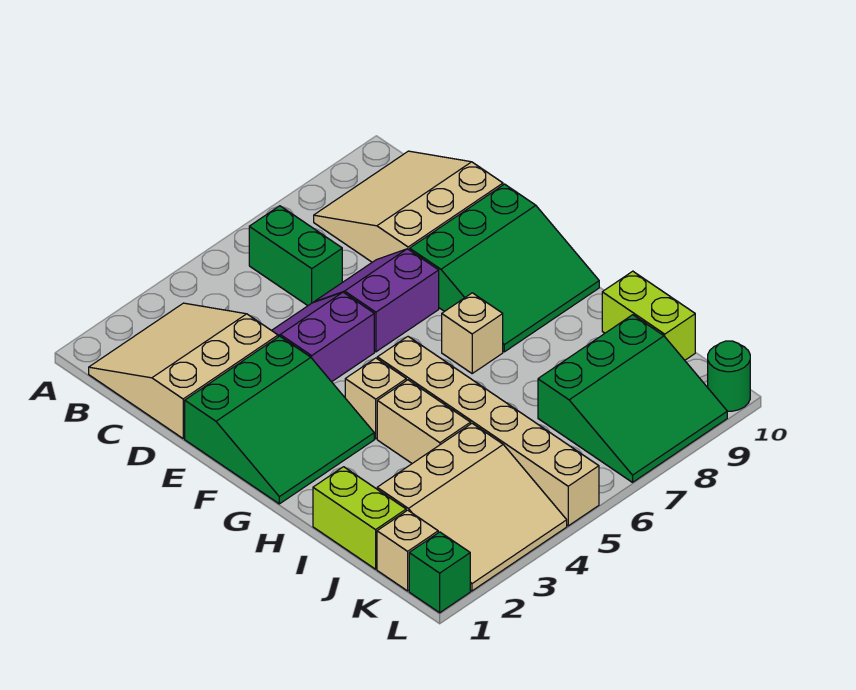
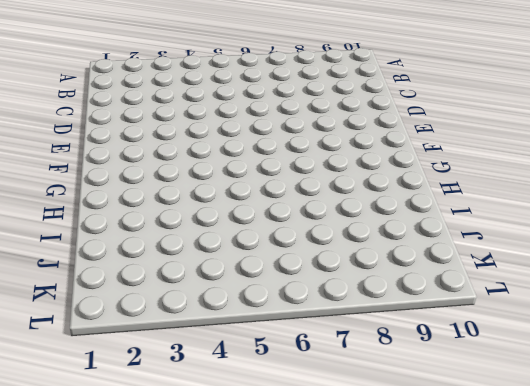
none -> tan 3x3 slope [89,303,278,438]
none -> green 1x2 brick [249,206,342,306]
none -> tan 3x3 slope [314,151,503,262]

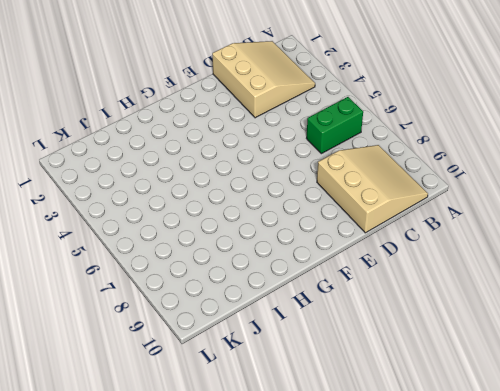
none -> purple 2x2 slope [272,292,374,382]
none -> purple 2x2 slope [315,249,439,352]
none -> green 3x3 slope [185,336,374,504]

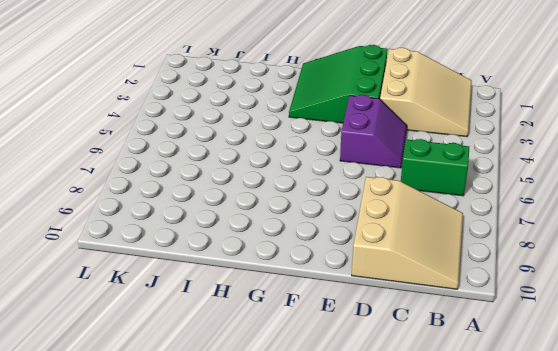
none -> purple 2x2 slope [315,249,439,352]
none -> green 3x3 slope [410,184,599,352]
none -> tan 1x1 brick [345,358,406,439]

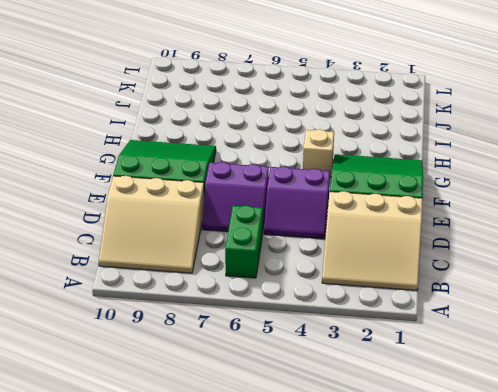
none -> tan 1x6 brick [377,337,599,526]
none -> tan 1x1 brick [442,293,503,373]
none -> tan 1x2 brick [377,380,471,463]

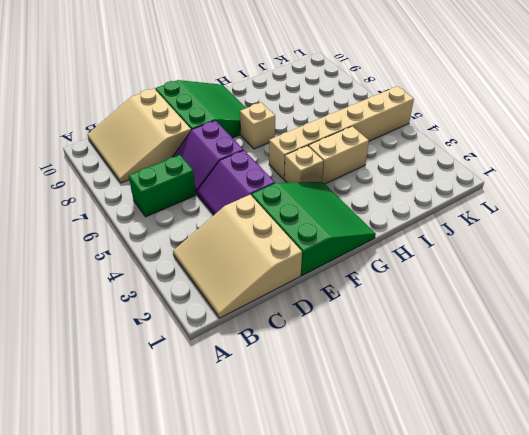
none -> lime 1x2 brick [313,467,406,569]
none -> lime 1x2 brick [602,271,695,360]
none -> tan 3x3 slope [377,423,567,591]

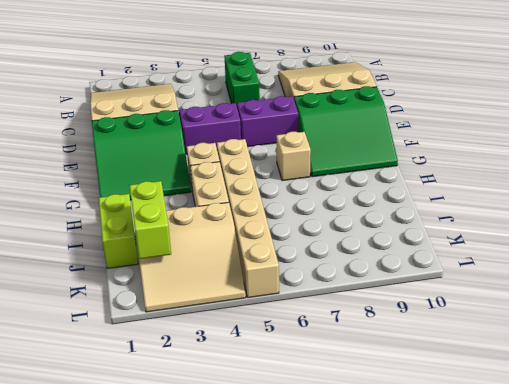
lime 1x2 brick [129,181,171,259] -> lime 1x2 brick moved to [602,271,695,360]
none -> green 3x3 slope [538,315,727,482]
none -> tan 1x1 brick [377,510,438,591]
none -> green 1x1 brick [409,532,470,613]

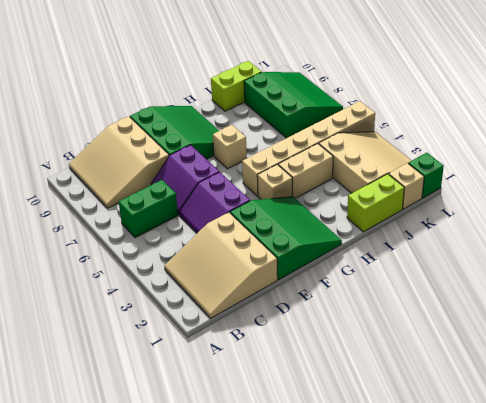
none -> green 1x1 round brick [708,341,750,411]

